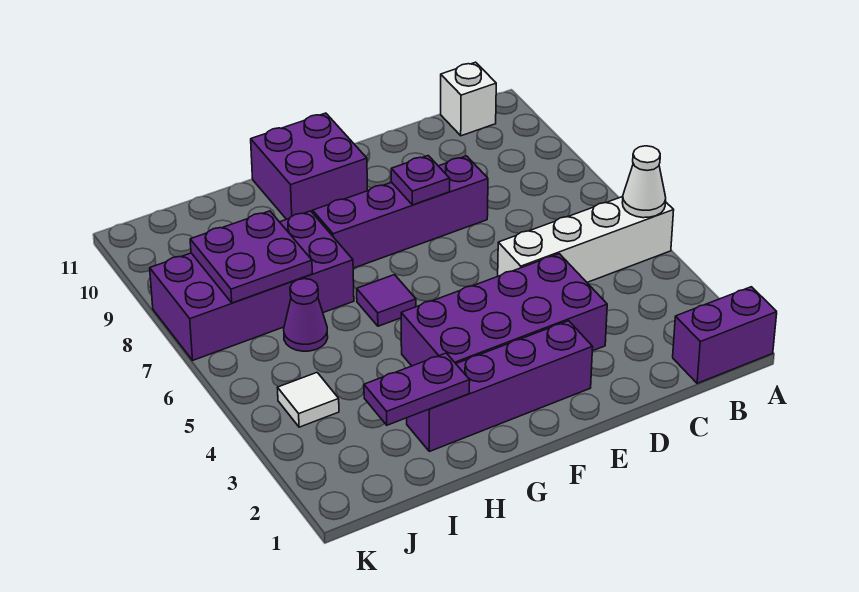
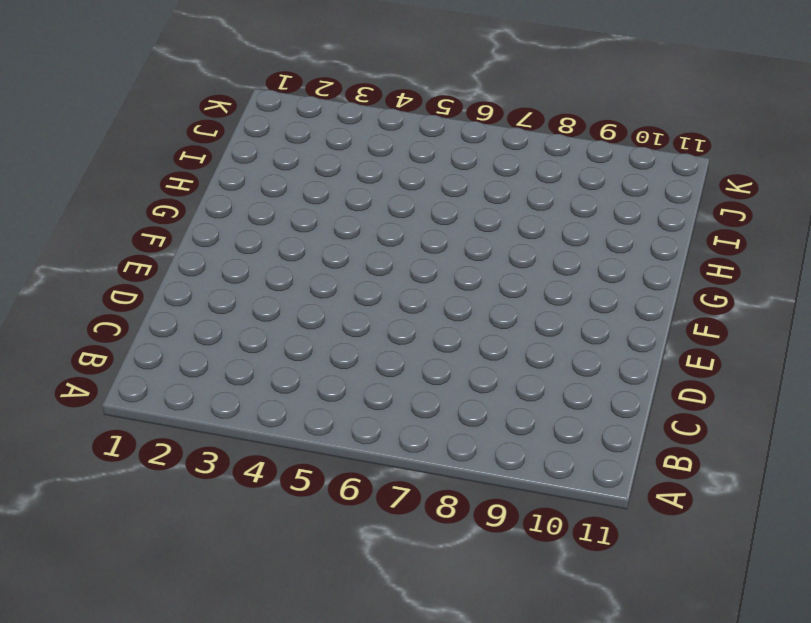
none -> purple 1x2 brick [673,287,777,383]
none -> white 1x4 brick [498,197,674,282]
none -> white 1x1 brick [441,62,496,136]

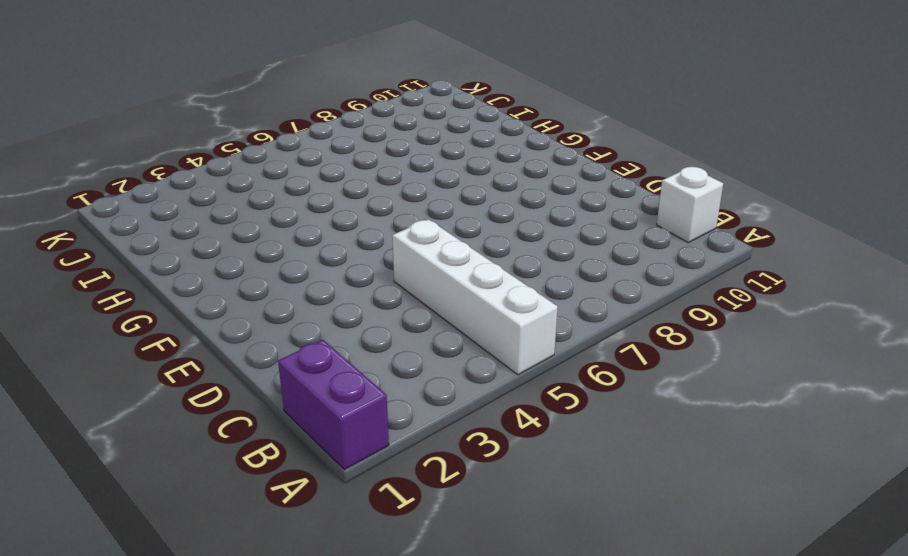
none -> purple 2x4 brick [401,254,607,366]
none -> purple 1x4 brick [313,156,488,268]
none -> purple 1x4 brick [407,321,593,451]

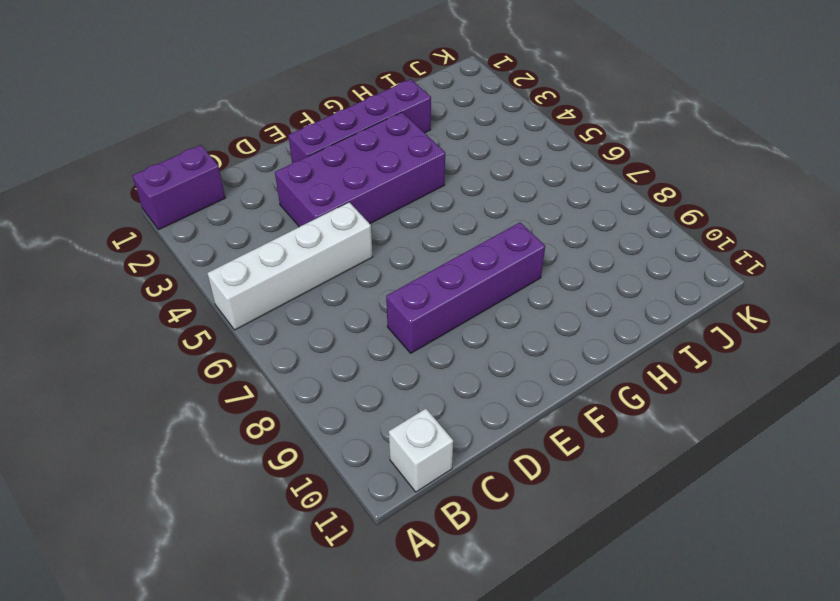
none -> purple 2x2 brick [251,113,367,219]
none -> purple 1x1 tile [357,275,416,326]
none -> purple 2x4 brick [150,211,354,360]

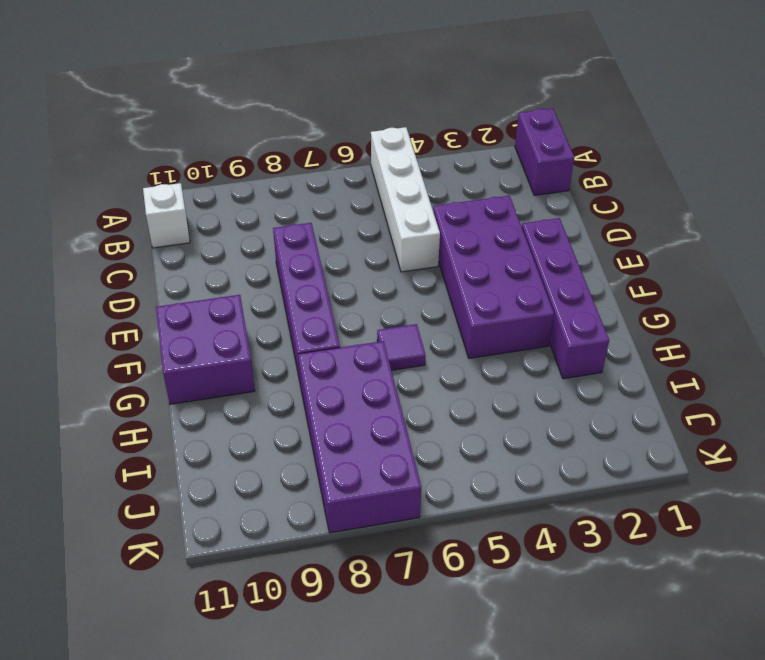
none -> purple 1x1 cone [284,279,328,351]
none -> white 1x1 tile [278,373,339,427]
none -> white 1x1 cone [622,146,666,218]

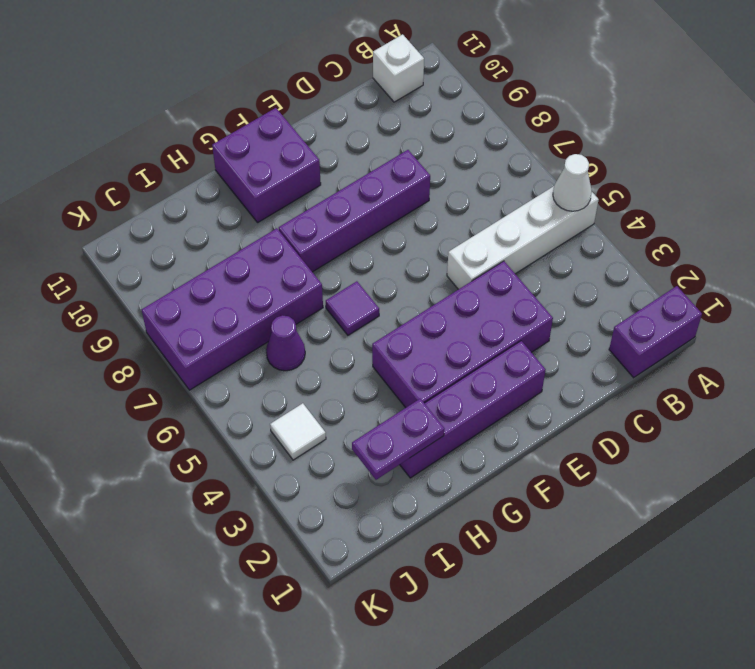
none -> purple 1x1 plate [391,156,450,205]
none -> purple 2x2 plate [190,211,312,303]

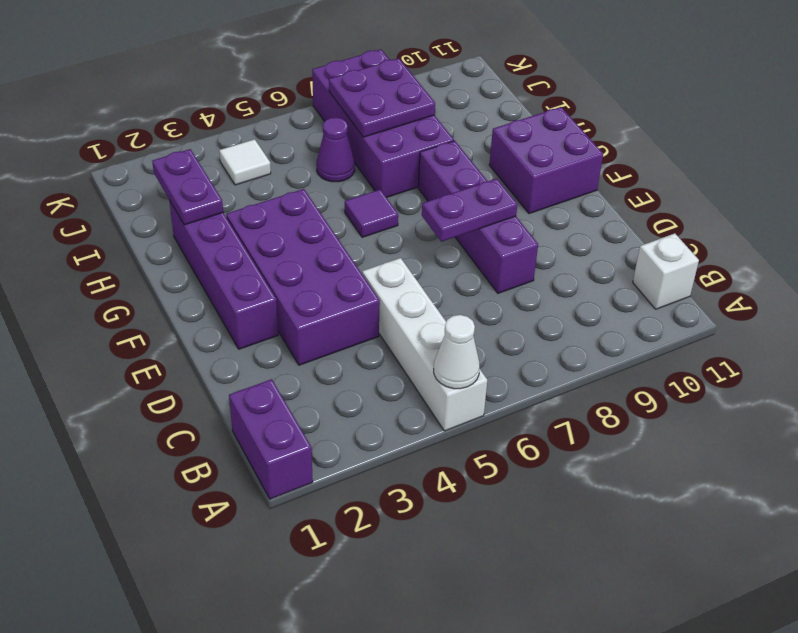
purple 1x2 plate [422,179,517,242] -> purple 1x1 plate [391,156,450,205]

